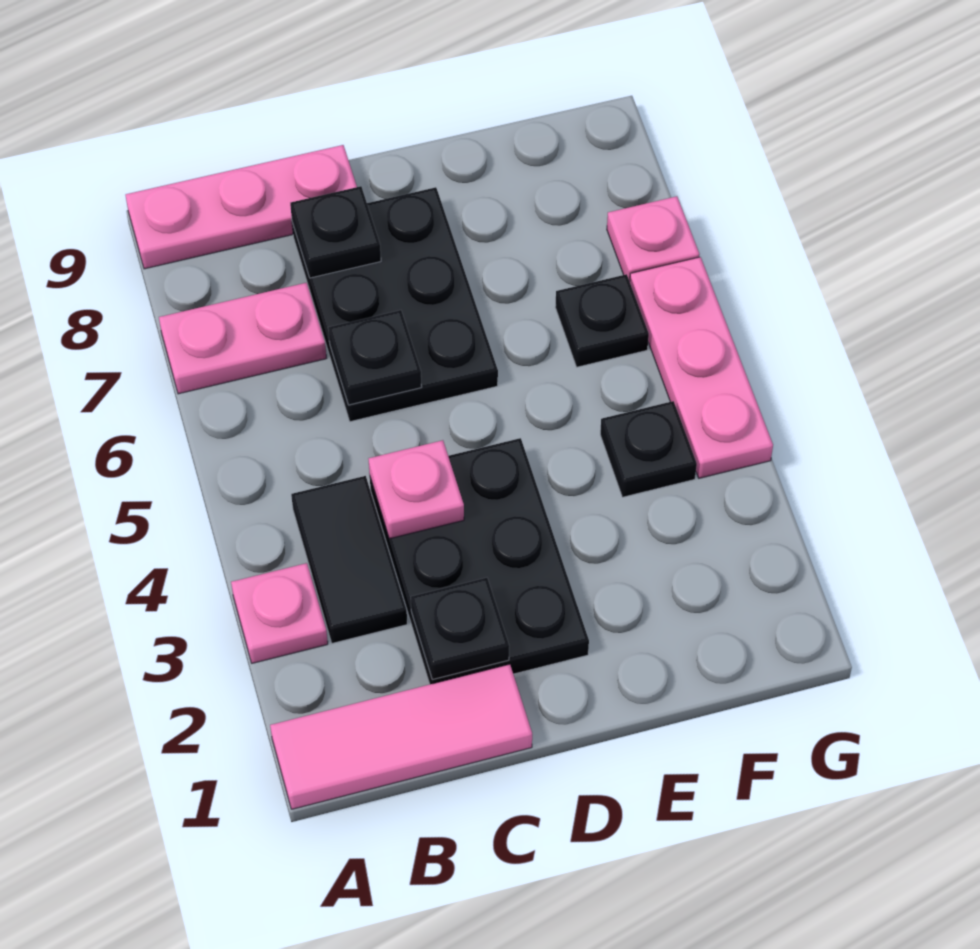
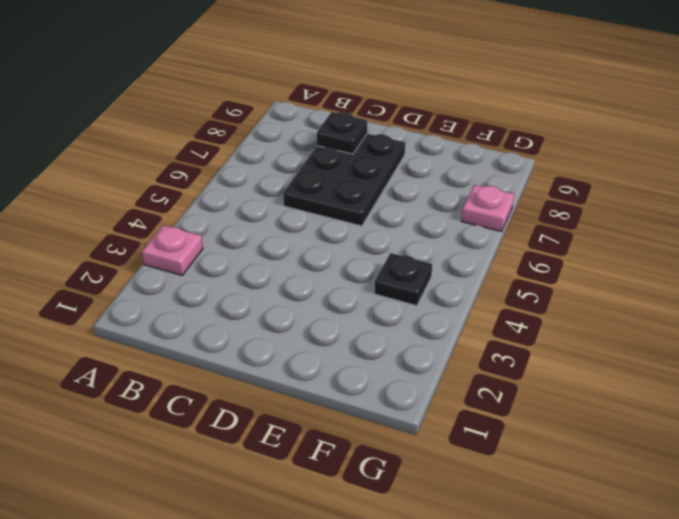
none -> pink 1x3 tile [270,664,532,809]
none -> pink 1x2 plate [159,283,326,394]
none -> pink 1x3 plate [126,145,357,269]

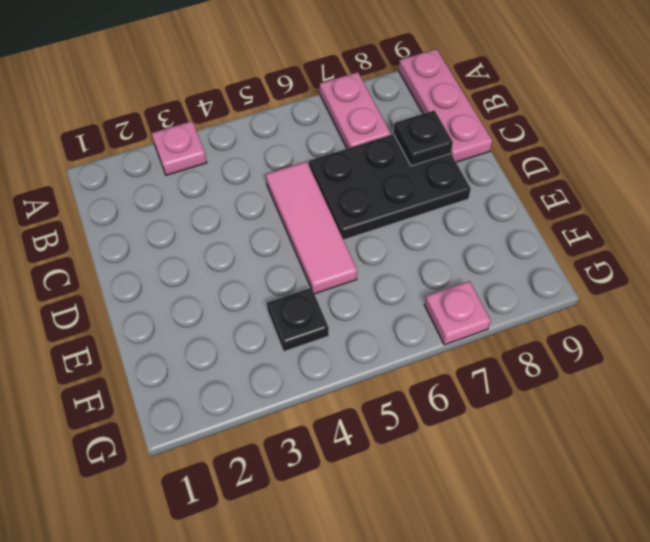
pink 1x3 tile [265,161,357,294] -> pink 1x3 tile moved to [270,664,532,809]
none -> black 1x2 tile [291,476,407,643]
none -> black 2x3 plate [370,438,589,684]
none -> black 1x1 plate [555,274,649,367]

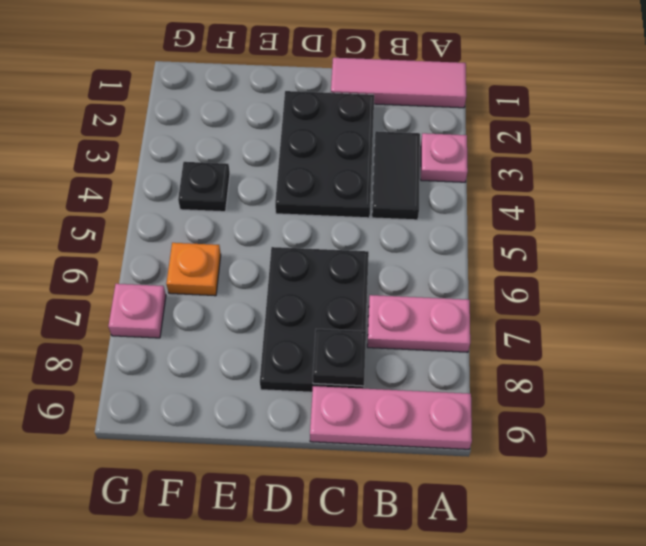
orange 1x1 plate [166,243,221,296] -> black 1x1 plate [555,274,649,367]
none -> pink 1x3 plate [630,257,773,478]
none -> black 1x1 plate [411,578,509,680]
none -> pink 1x1 plate [369,440,464,539]

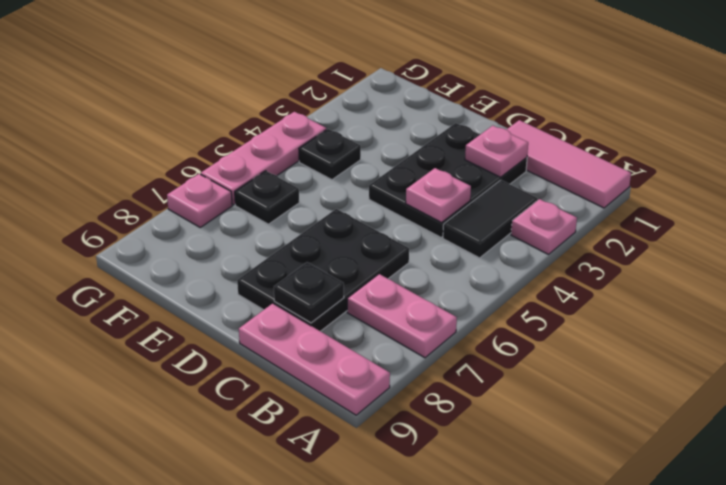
pink 1x1 plate [465,126,528,177] -> black 1x1 plate [411,578,509,680]
none -> black 1x1 plate [328,310,422,405]

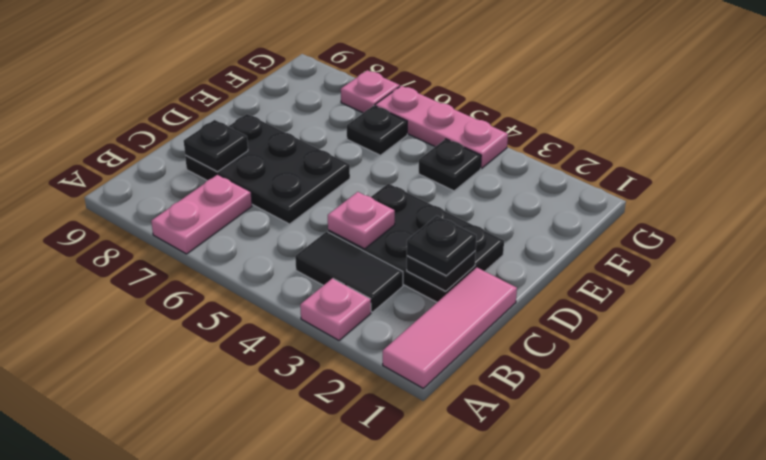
black 1x1 plate [407,216,476,276] -> black 1x1 plate moved to [328,310,422,405]
none -> pink 1x3 plate [126,145,357,269]

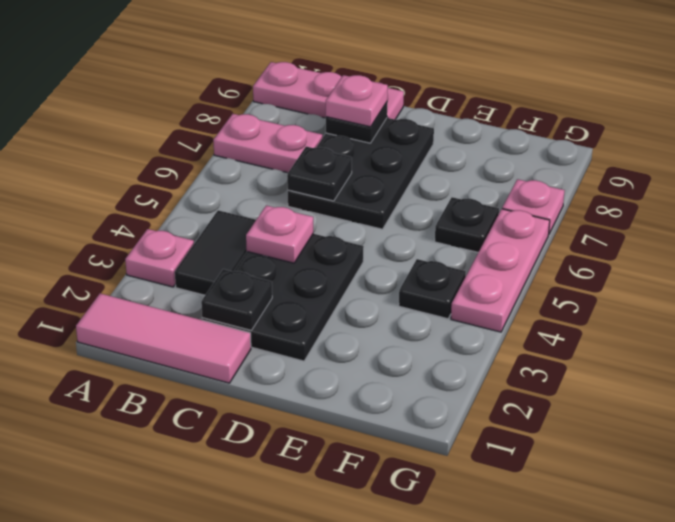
pink 1x1 plate [326,75,388,127] -> none

